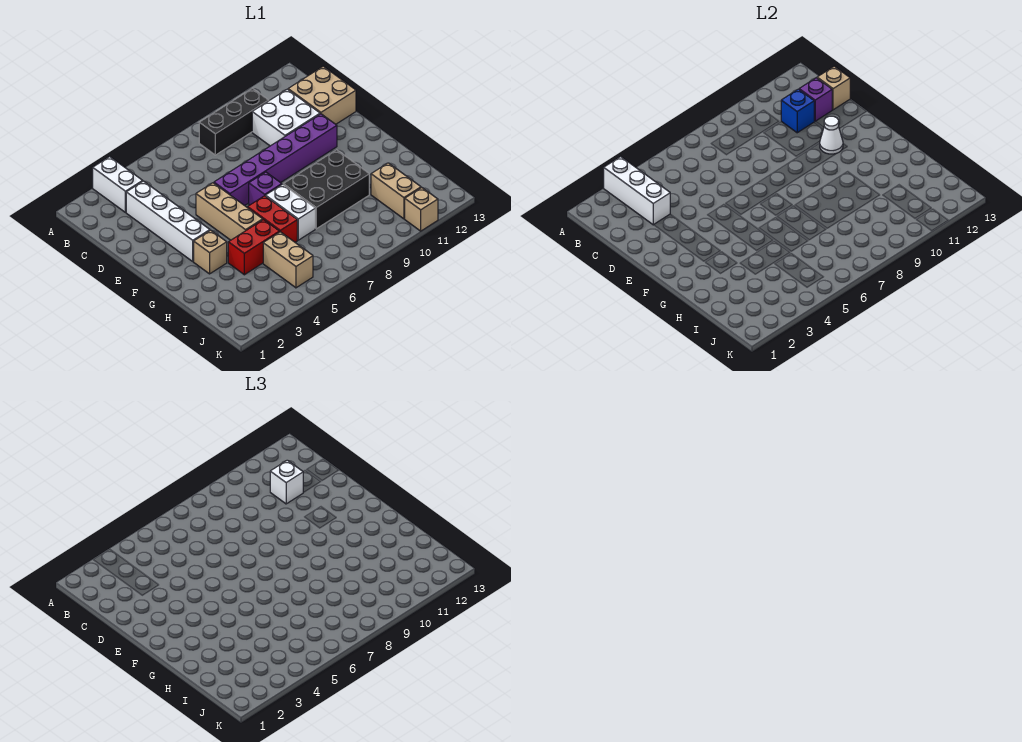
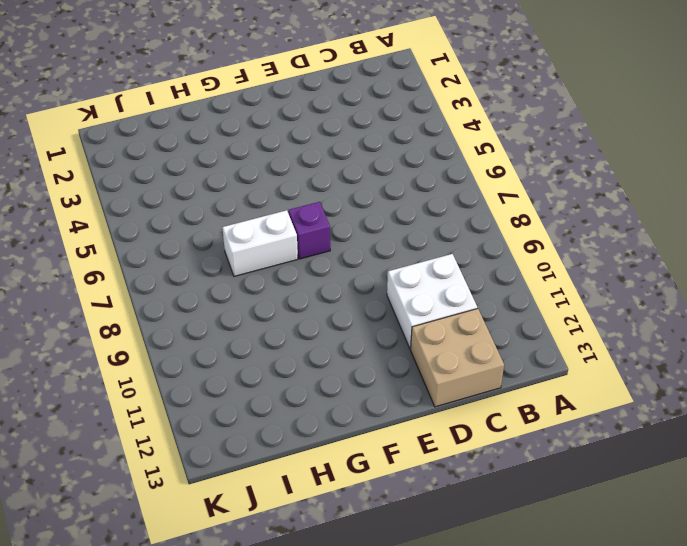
none -> white 1x2 brick [93,157,143,212]
none -> black 1x3 brick [199,89,269,155]
none -> white 1x4 brick [126,181,210,261]

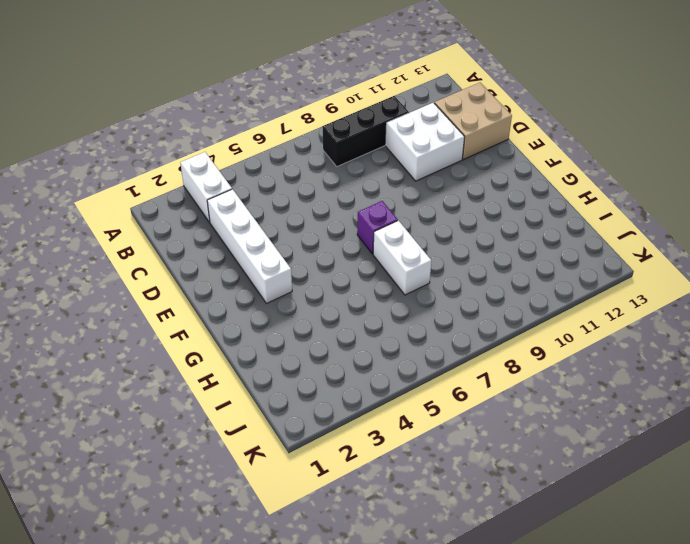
none -> tan 1x3 brick [196,183,263,240]
none -> purple 1x6 brick [214,114,337,206]
none -> tan 1x1 brick [194,230,227,274]

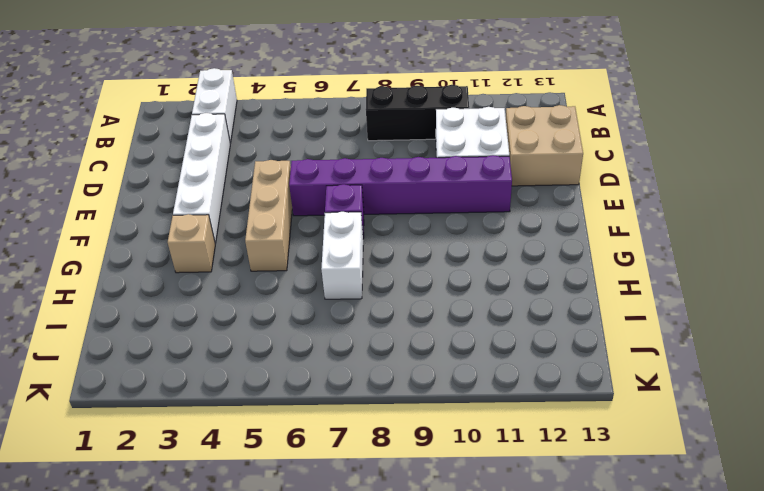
none -> red 1x2 brick [248,196,297,242]
none -> black 2x3 brick [283,150,369,229]
none -> red 1x2 brick [228,220,279,275]

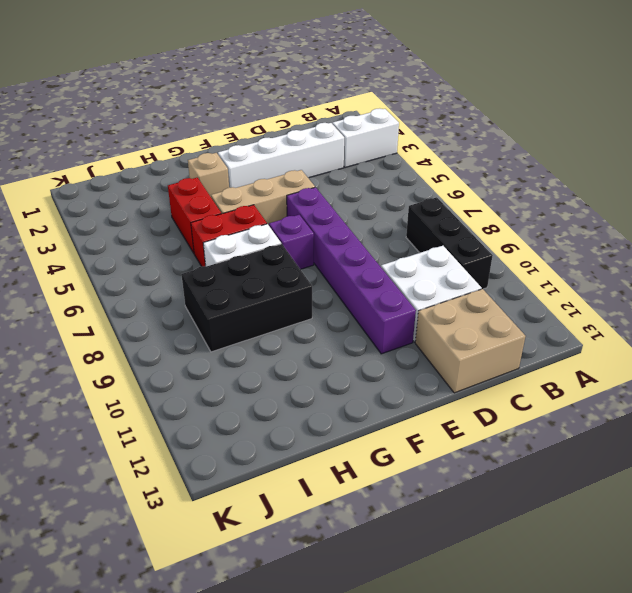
black 2x3 brick [181,244,312,352] -> black 2x3 brick turned to [283,150,369,229]
none -> tan 1x2 brick [263,232,313,288]
none -> tan 1x2 brick [371,163,421,219]
none -> tan 1x1 brick [405,188,438,231]

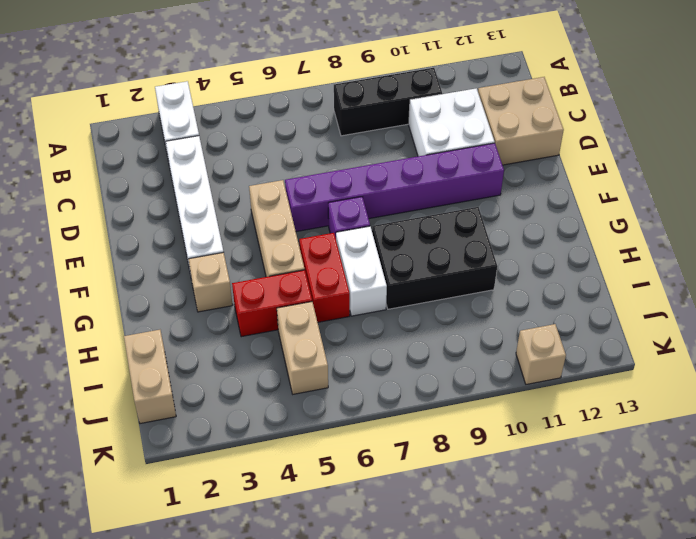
tan 1x2 brick [124,330,176,424] -> tan 1x2 brick moved to [371,163,421,219]
none -> white 1x3 brick [604,157,670,225]
none -> blue 1x1 brick [781,89,814,133]
none -> purple 1x1 brick [799,78,832,121]

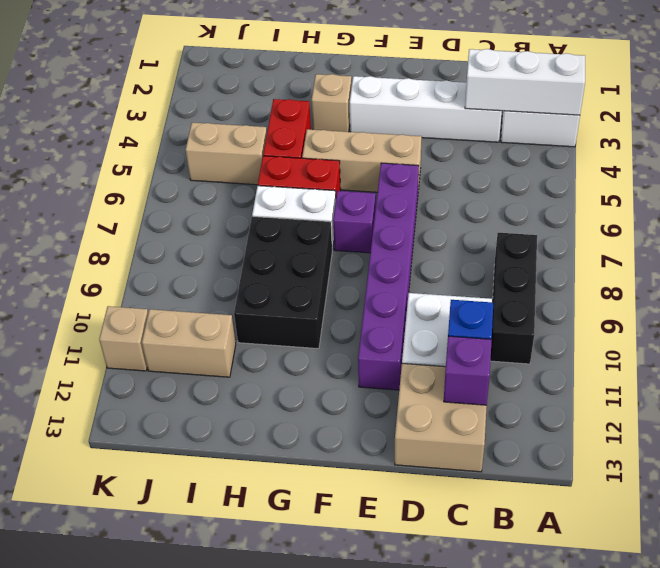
none -> tan 1x1 brick [817,66,850,110]
none -> white 1x1 cone [820,116,843,154]
none -> white 1x1 brick [270,460,303,504]

